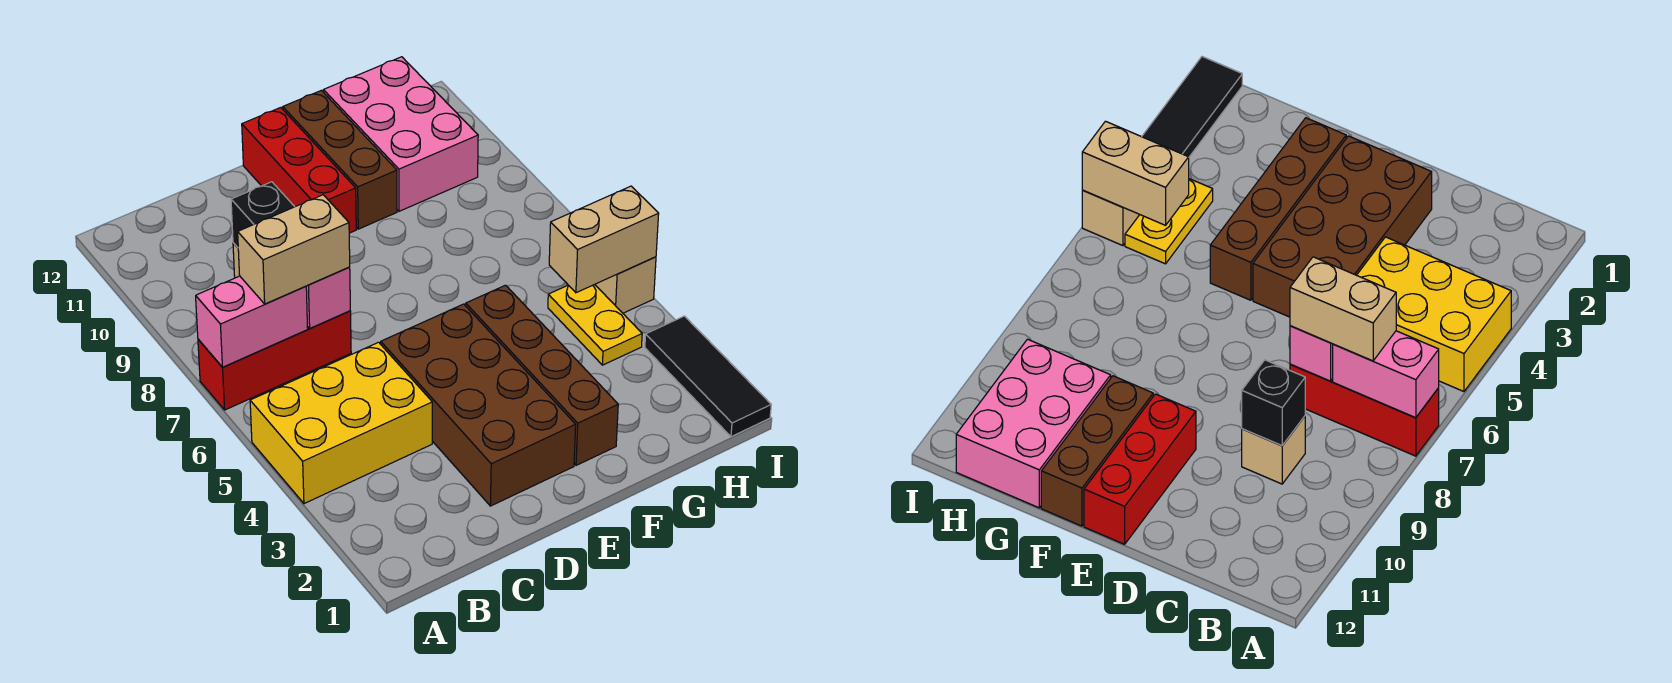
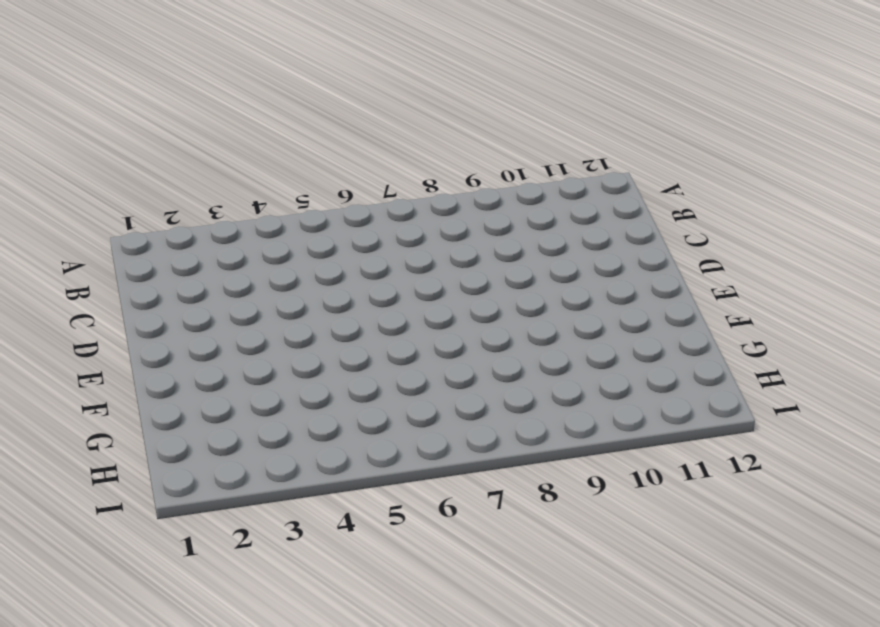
none -> yellow 2x3 brick [250,342,432,504]
none -> red 1x3 brick [198,311,351,410]
none -> tan 1x1 brick [1242,416,1305,484]

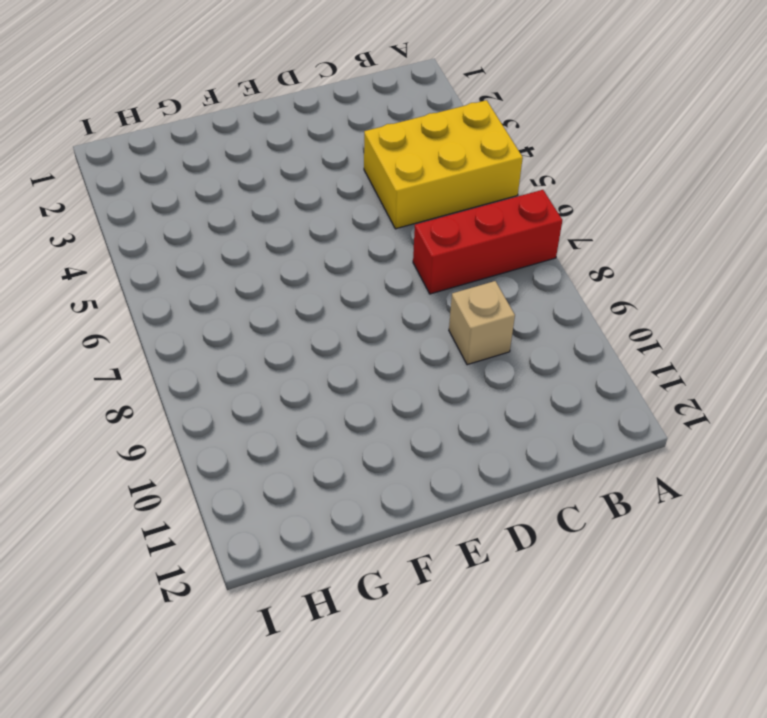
none -> brown 2x4 brick [381,304,576,506]
none -> red 1x3 brick [242,108,356,233]
none -> brown 1x4 brick [466,285,618,465]

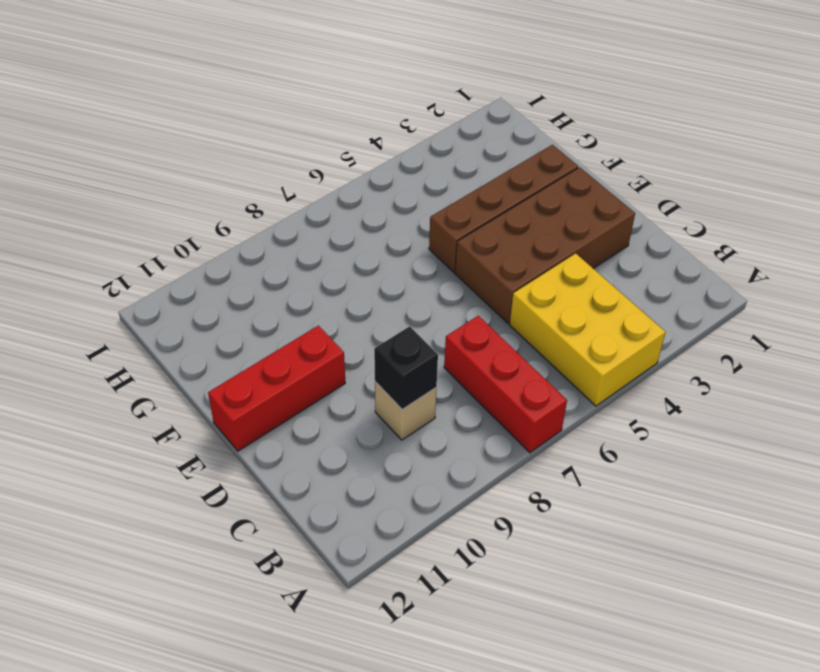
none -> brown 1x3 brick [283,90,397,229]
none -> pink 2x3 brick [323,57,478,211]
none -> yellow 1x2 plate [548,284,642,365]

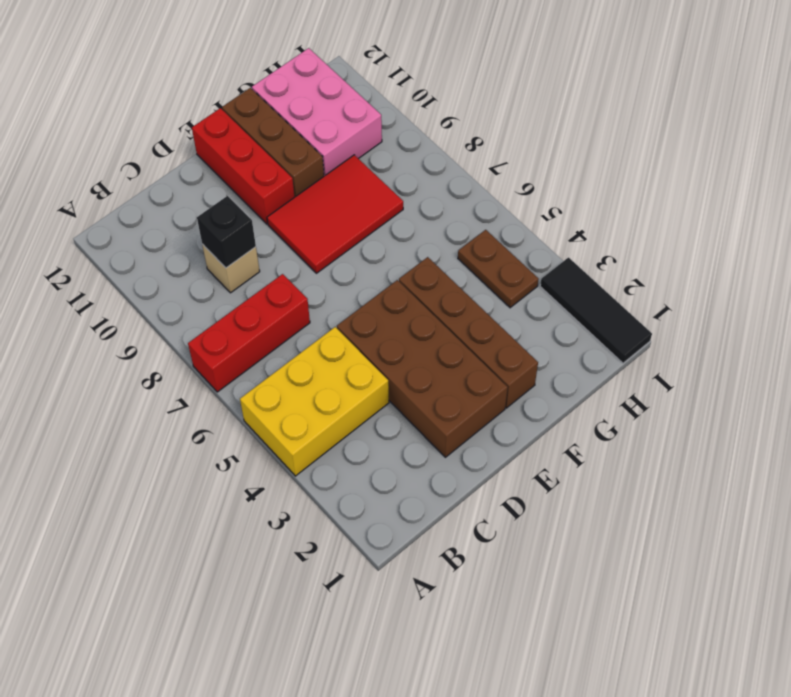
red 2x3 tile [267,155,403,273] -> none
brown 1x2 plate [458,230,538,308] -> yellow 1x2 plate [548,284,642,365]
none -> tan 1x1 brick [595,257,656,313]
none -> pink 1x2 brick [196,276,308,367]
none -> pink 1x1 brick [306,267,350,328]

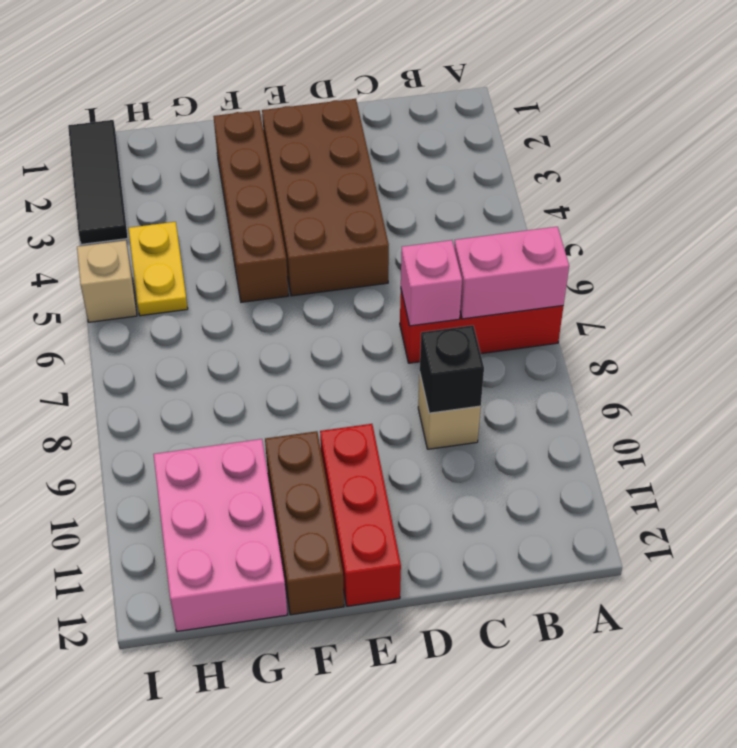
none -> yellow 2x3 brick [250,342,432,504]
none -> tan 1x2 brick [549,186,659,293]
none -> tan 1x2 brick [238,195,350,304]

